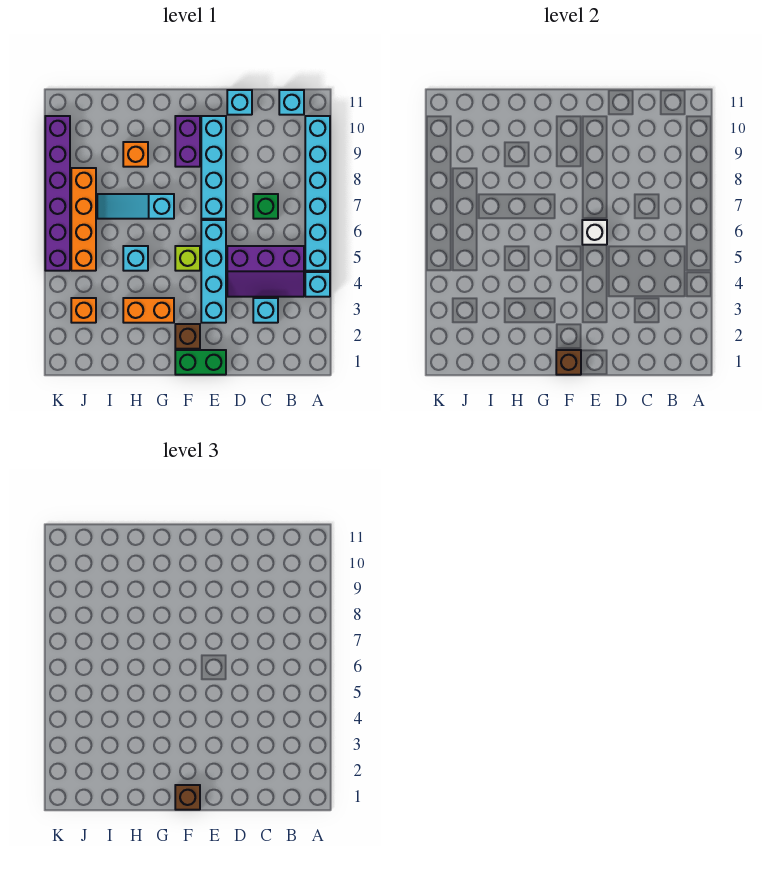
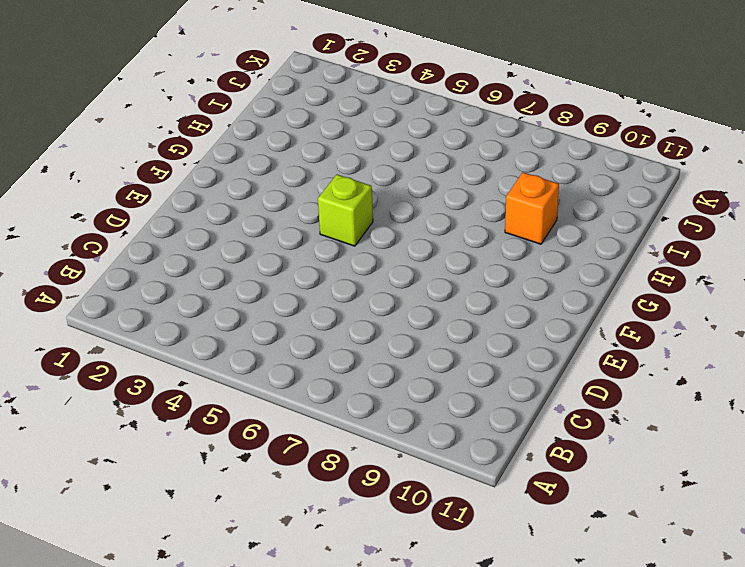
none -> cyan 1x1 brick [305,272,330,297]
none -> cyan 1x6 brick [305,116,330,271]
none -> purple 2x3 slope [227,246,304,297]

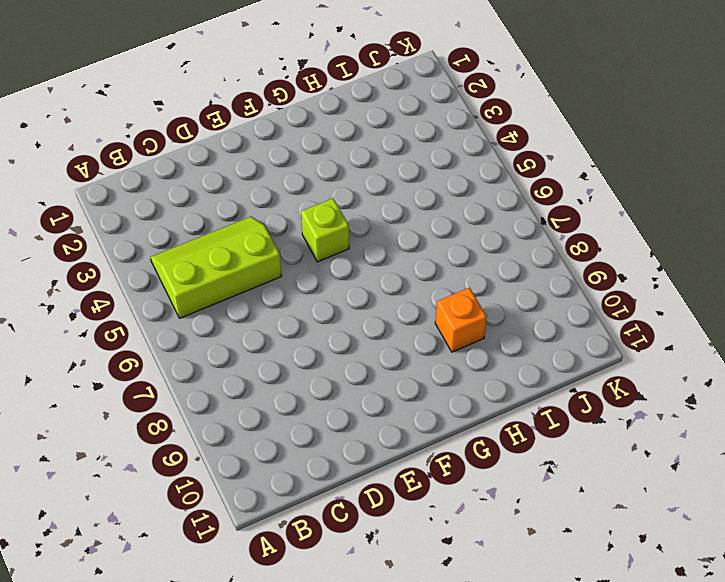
lime 2x3 slope [150,217,282,318] -> purple 2x3 slope [227,246,304,297]
none -> cyan 1x1 brick [305,272,330,297]
none -> cyan 1x6 brick [305,116,330,271]
none -> cyan 1x1 brick [279,90,304,115]

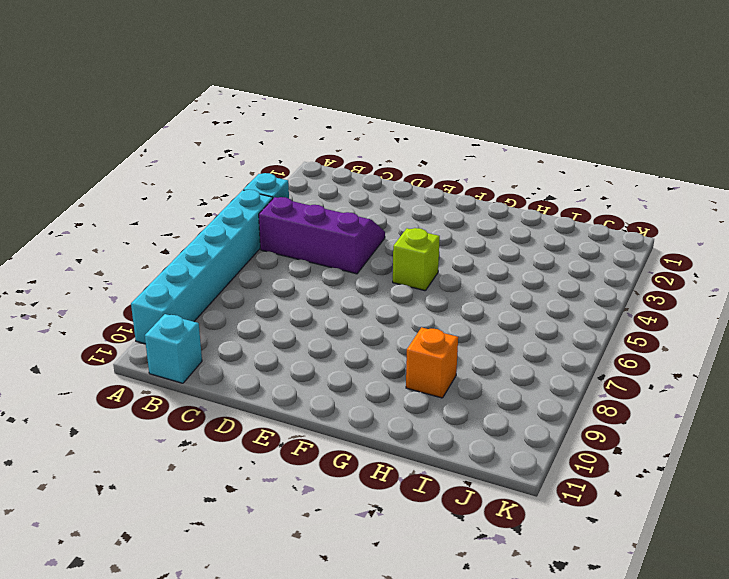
none -> cyan 1x1 brick [253,298,278,323]
none -> green 1x1 brick [253,194,278,219]
none -> cyan 1x1 brick [227,90,252,115]

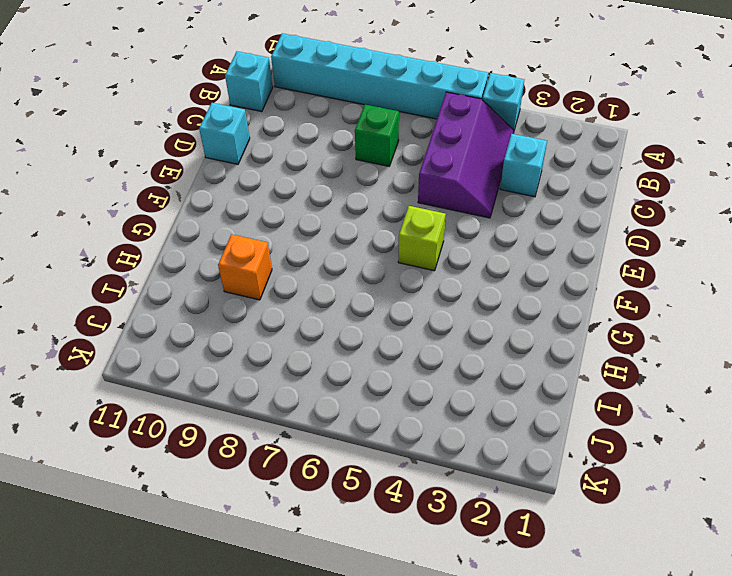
none -> green 1x2 brick [175,350,226,375]
none -> cyan 1x4 brick [201,220,226,323]
none -> cyan 1x4 brick [201,116,226,219]

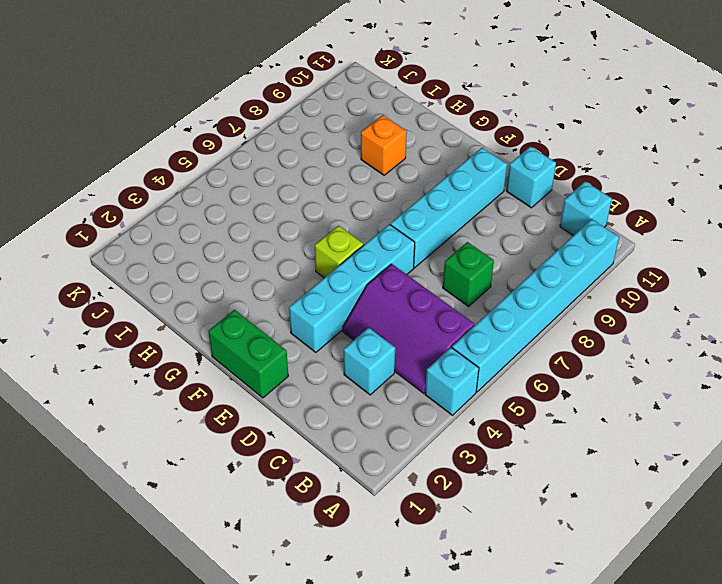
none -> brown 1x1 brick [175,324,200,349]
none -> purple 1x2 brick [175,116,200,167]
none -> orange 1x2 brick [123,298,174,323]

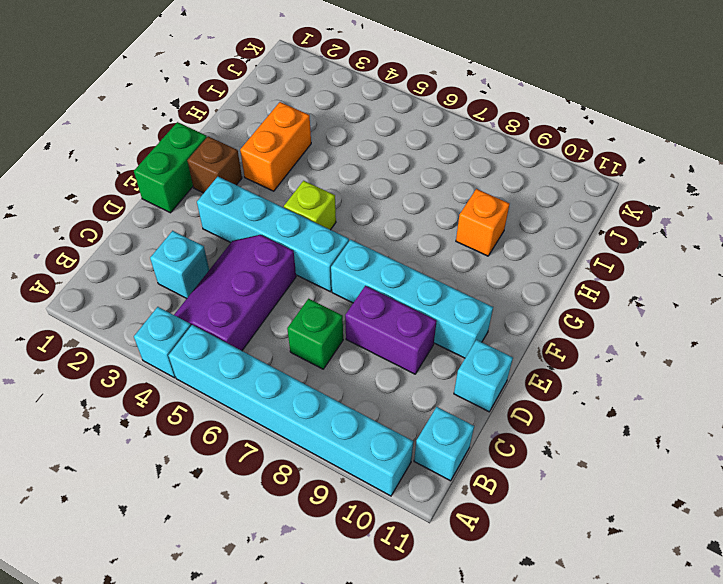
purple 1x2 brick [345,286,437,374] -> purple 1x2 brick moved to [175,116,200,167]
none -> cyan 1x3 slope [97,194,174,219]
none -> cyan 1x1 brick [123,246,148,271]
none -> orange 1x1 brick [71,298,96,323]

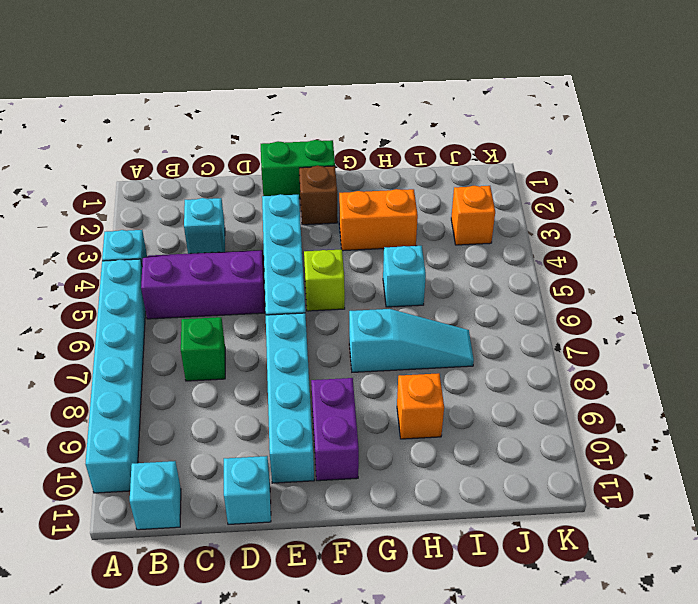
none -> orange 1x4 brick [71,168,96,271]
none -> purple 1x6 brick [45,116,70,271]
none -> white 1x1 brick [582,220,607,245]

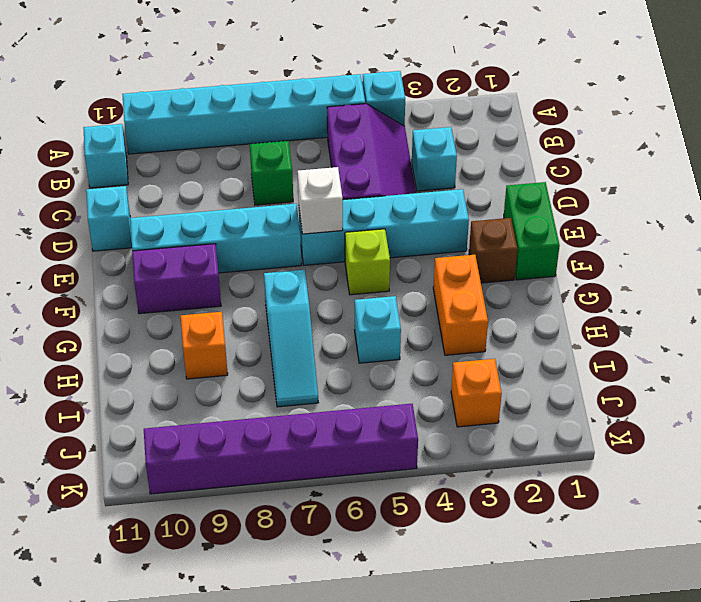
none -> orange 1x4 brick [71,168,96,271]
none -> brown 1x1 brick [556,350,581,375]
none -> brown 1x1 brick [175,785,200,810]

